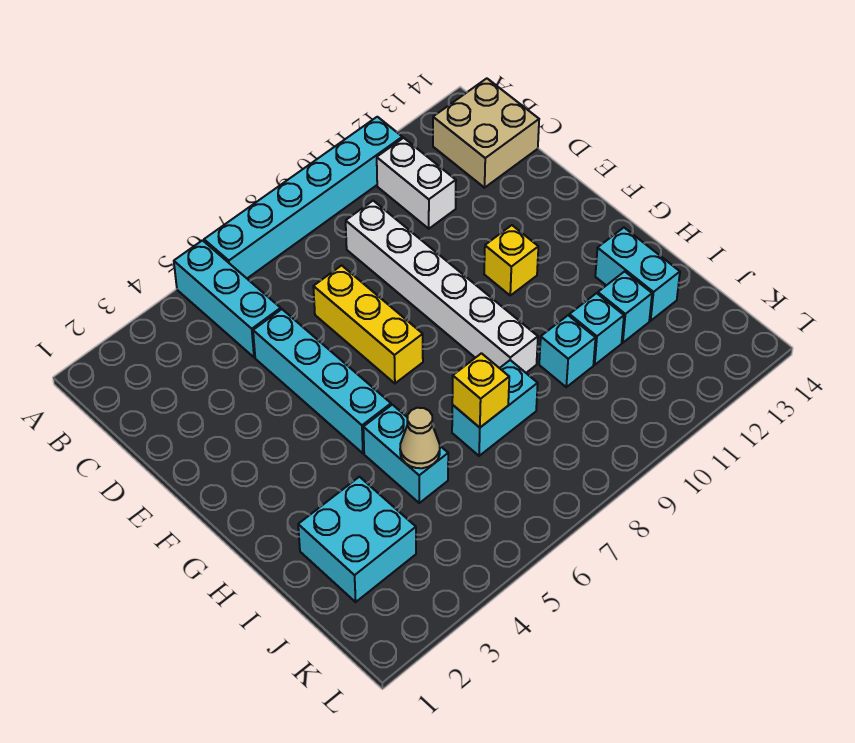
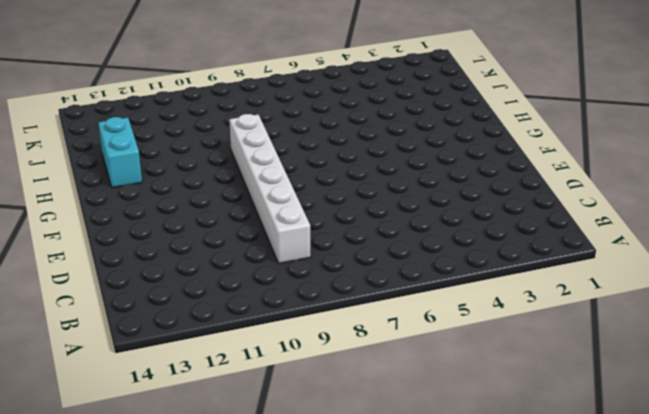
none -> cyan 1x3 brick [174,240,281,357]
none -> cyan 1x6 brick [204,117,402,278]
none -> white 1x2 brick [377,138,456,229]

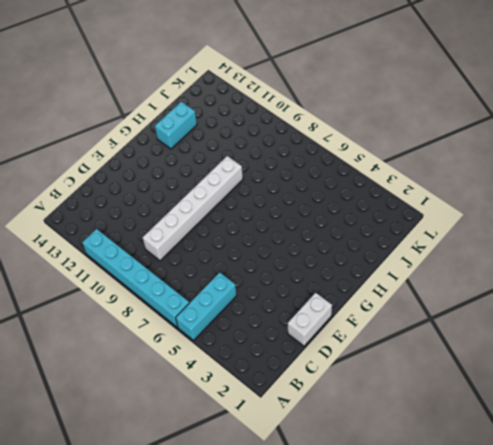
white 1x2 brick [288,293,332,346] -> white 1x2 brick moved to [377,138,456,229]
none -> tan 2x2 brick [433,78,539,188]
none -> cyan 1x4 brick [253,309,391,453]
none -> yellow 1x3 brick [313,265,423,383]

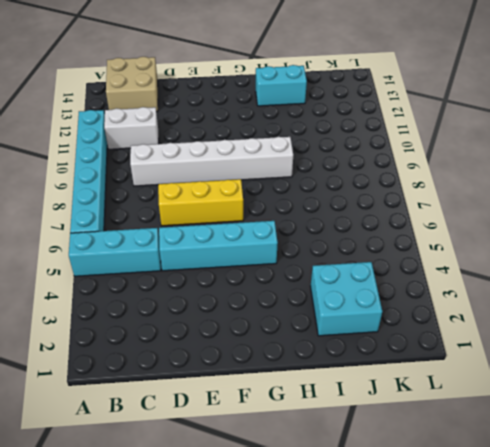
none -> yellow 1x1 brick [484,225,538,295]
none -> cyan 1x2 brick [363,405,448,503]
none -> cyan 1x2 brick [452,360,538,456]

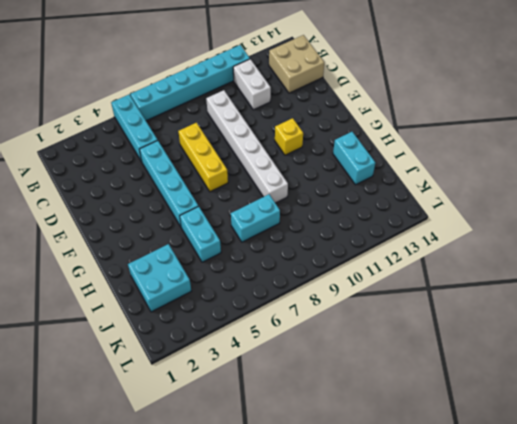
none -> cyan 1x1 brick [539,315,596,387]
none -> cyan 1x1 brick [569,293,624,365]
none -> cyan 1x1 brick [598,271,652,343]

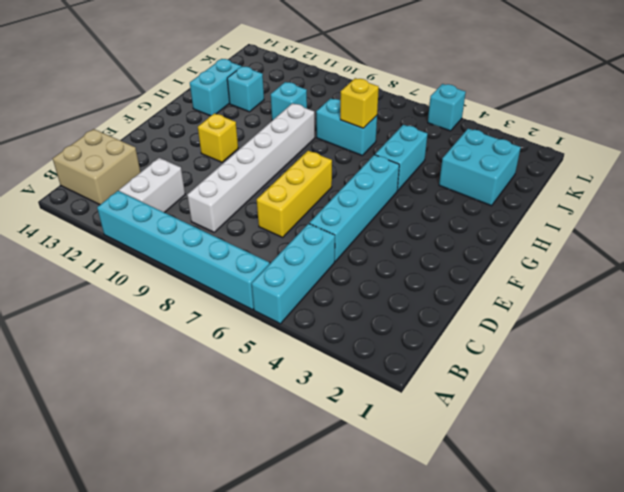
cyan 1x1 brick [428,84,466,131] -> cyan 1x1 brick moved to [569,293,624,365]
none -> tan 1x1 cone [400,408,440,468]

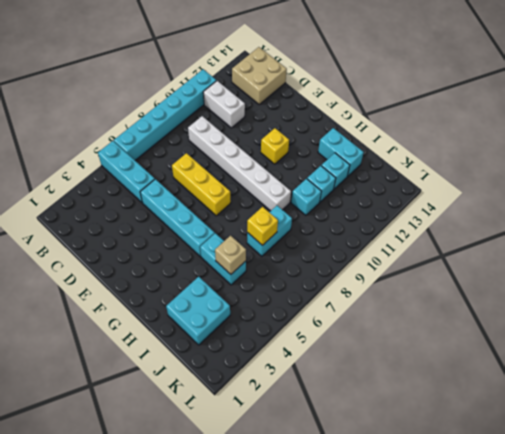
tan 1x1 brick [215,236,246,274] -> tan 1x1 cone [400,408,440,468]

